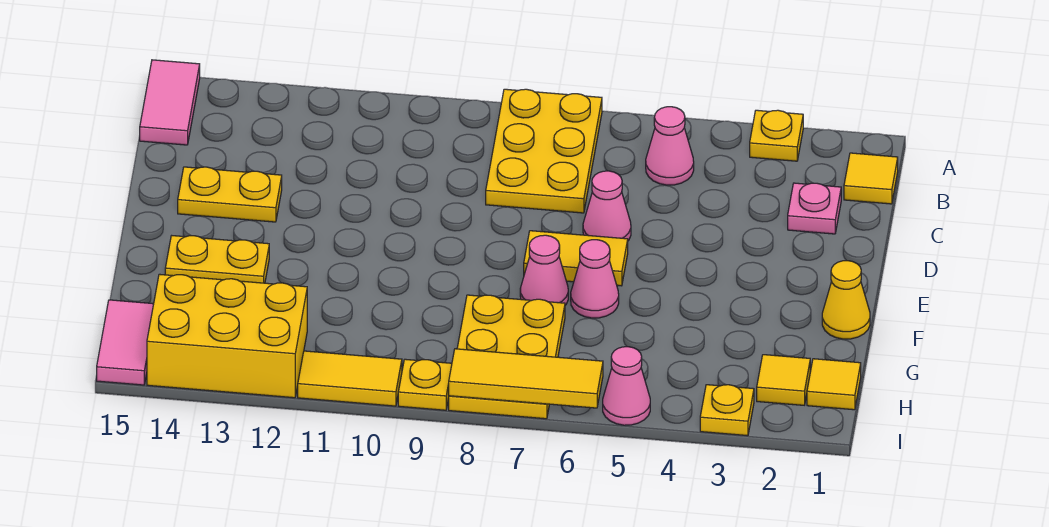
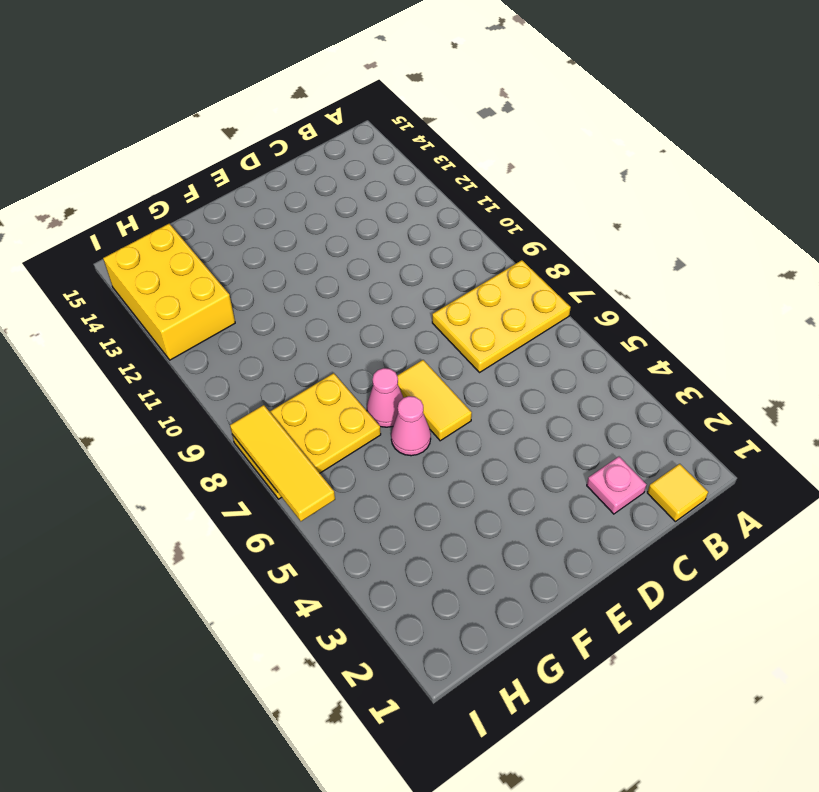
none -> yellow 1x1 plate [750,110,803,161]
none -> pink 1x2 tile [140,60,200,145]
none -> pink 1x1 cone [646,107,694,185]

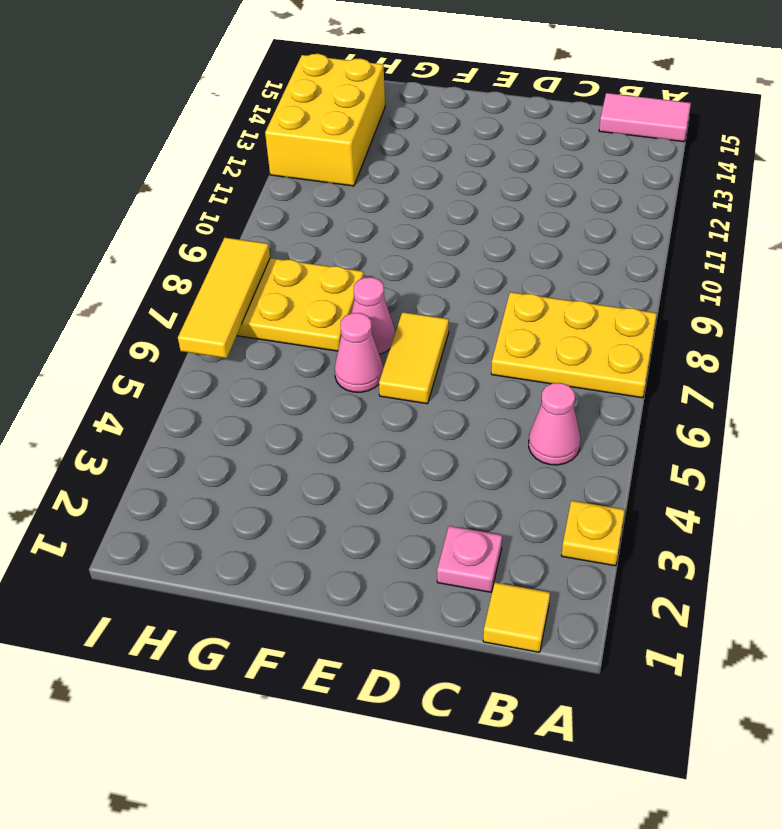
none -> pink 1x1 cone [583,171,631,241]
none -> yellow 1x2 plate [178,167,282,222]
none -> yellow 1x1 cone [822,261,870,339]

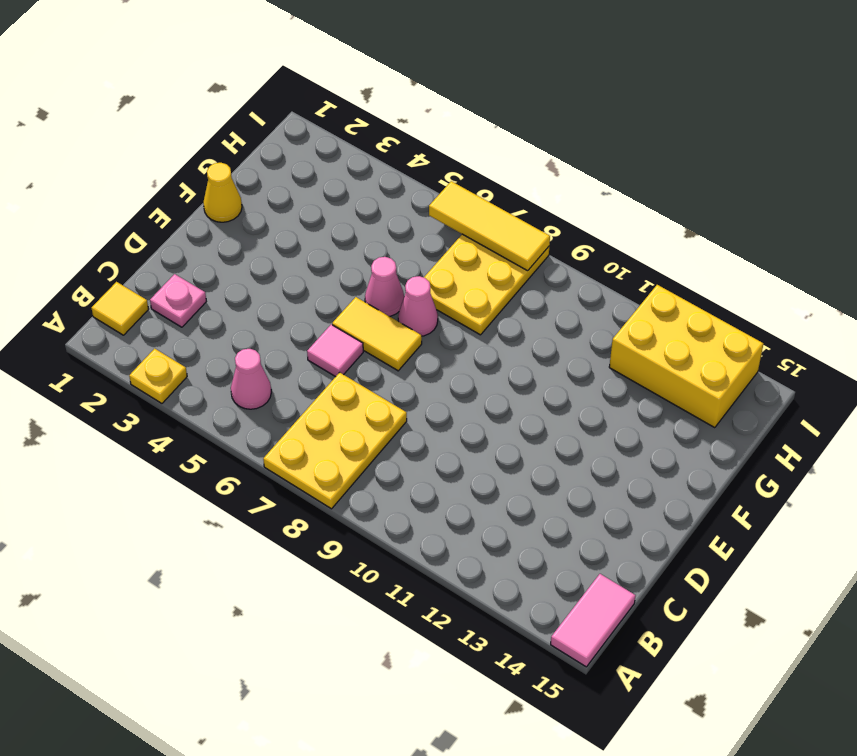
pink 1x1 tile [307,325,363,377] -> pink 1x1 cone [583,171,631,241]
none -> yellow 1x2 plate [178,167,282,222]
none -> yellow 1x2 plate [165,236,269,283]
none -> yellow 1x1 tile [807,359,861,410]

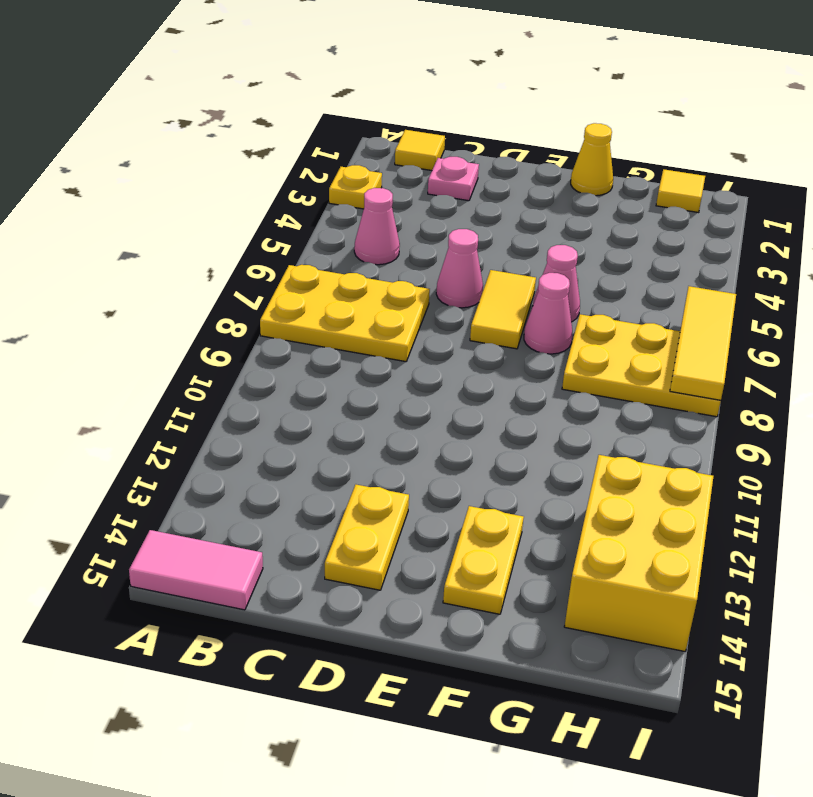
none -> yellow 1x1 tile [757,355,810,405]
none -> pink 1x2 tile [97,300,154,385]
none -> yellow 1x1 plate [700,385,754,436]

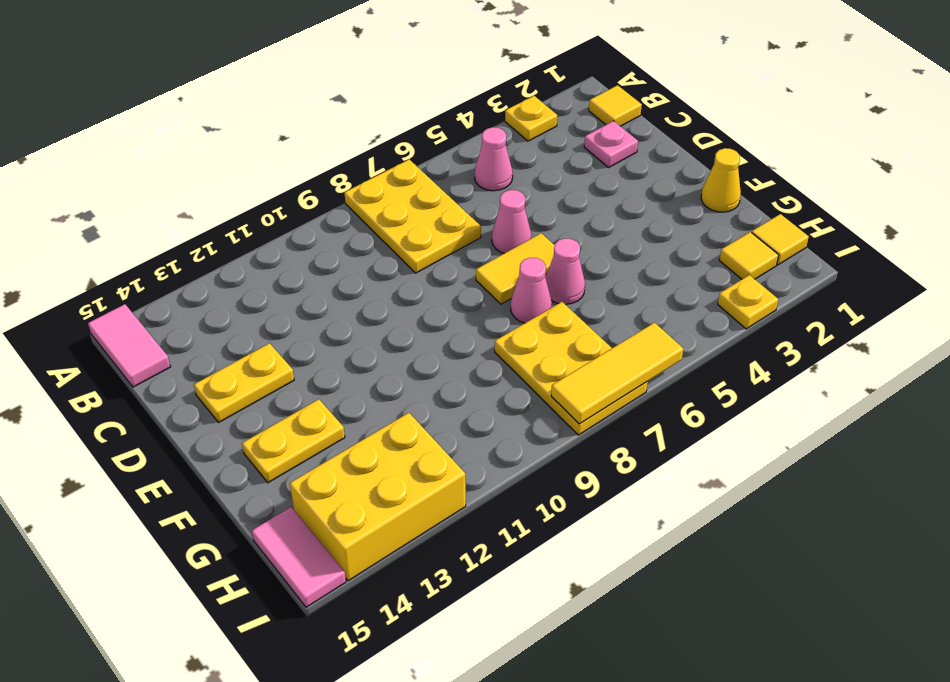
none -> pink 1x1 cone [603,347,650,425]
none -> yellow 1x1 plate [398,359,452,410]
none -> yellow 1x2 tile [298,351,402,406]

